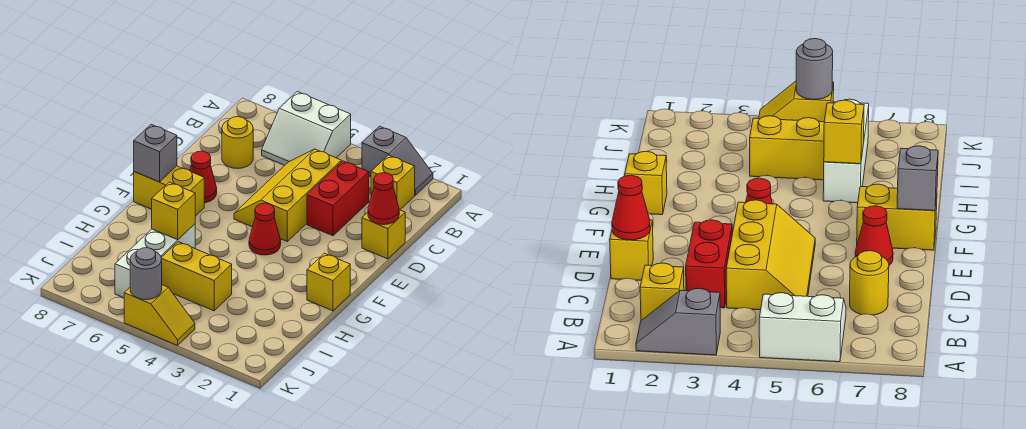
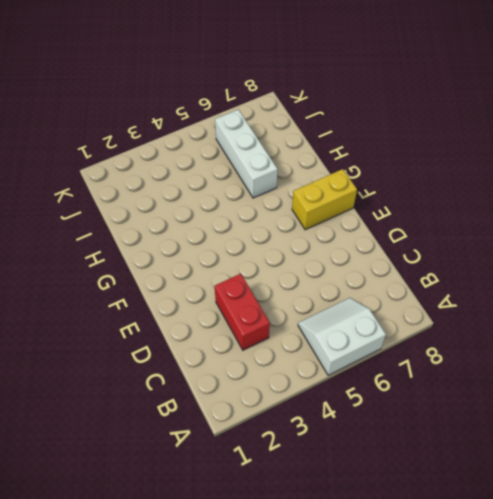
none -> grey 1x2 slope [362,126,433,195]
none -> yellow 1x1 brick [371,155,415,210]
none -> yellow 2x3 slope [234,149,341,241]

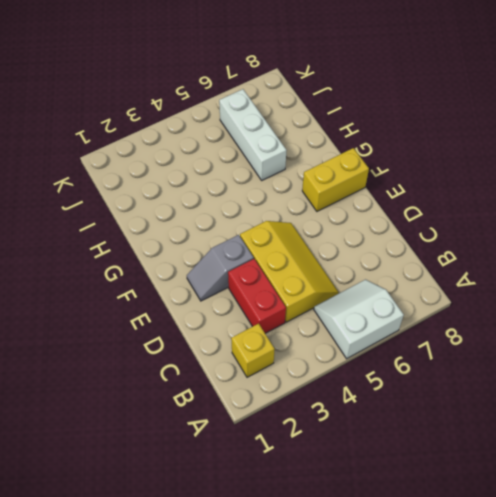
grey 1x2 slope [187,235,254,301] -> grey 1x2 slope moved to [362,126,433,195]
none -> yellow 1x1 round brick [222,117,253,168]
none -> yellow 1x1 brick [362,210,405,259]
none -> red 1x1 cone [190,151,217,203]

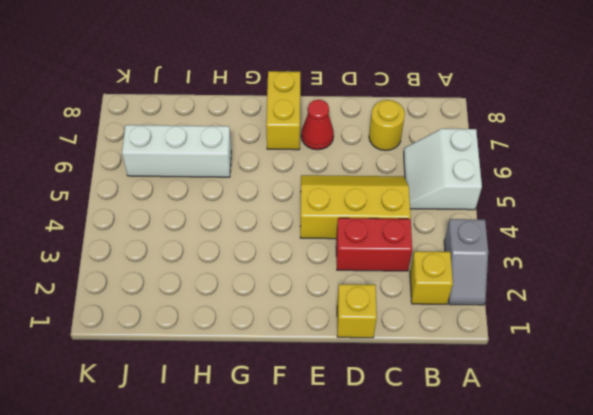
none -> red 1x1 cone [249,203,281,255]
none -> yellow 1x1 brick [307,253,350,311]
none -> yellow 1x2 brick [161,242,232,311]

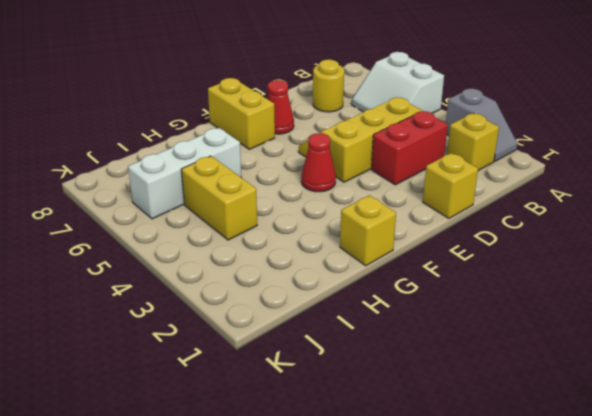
none -> yellow 1x2 slope [124,285,195,345]
none -> red 1x1 cone [368,173,399,225]
none -> grey 1x1 brick [134,125,177,182]

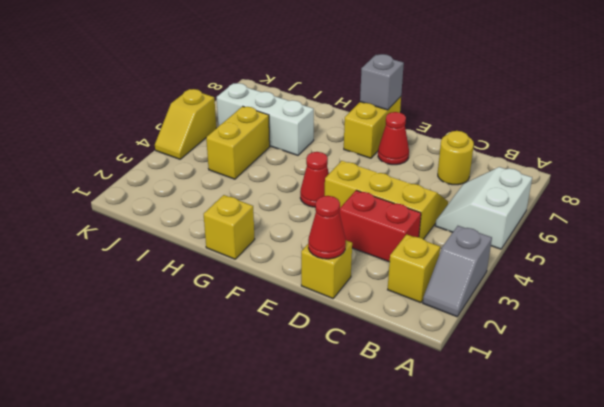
none -> yellow 1x1 brick [152,182,195,240]
none -> grey 1x1 round brick [130,248,162,300]

